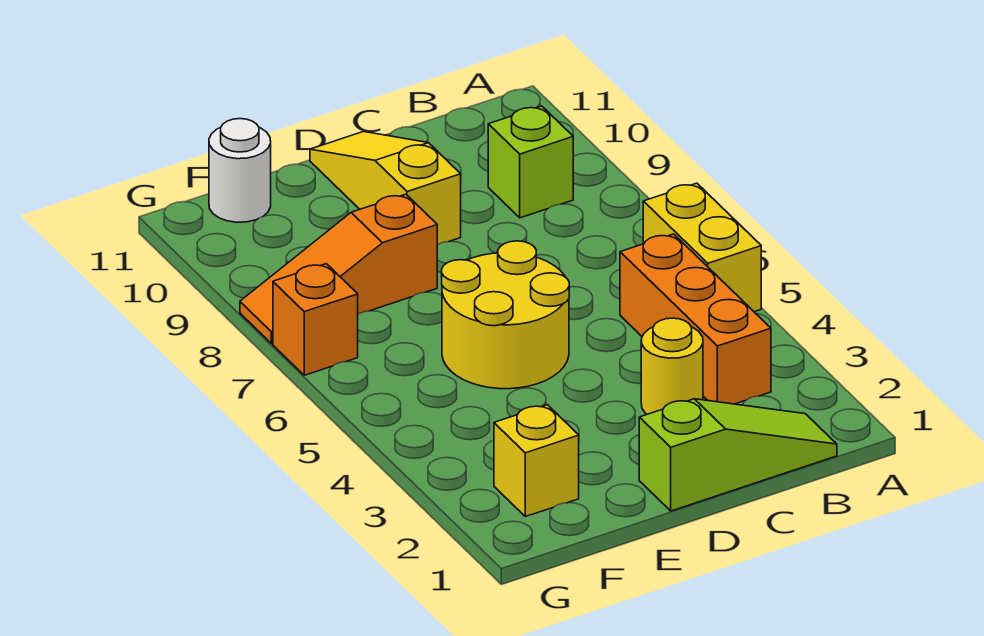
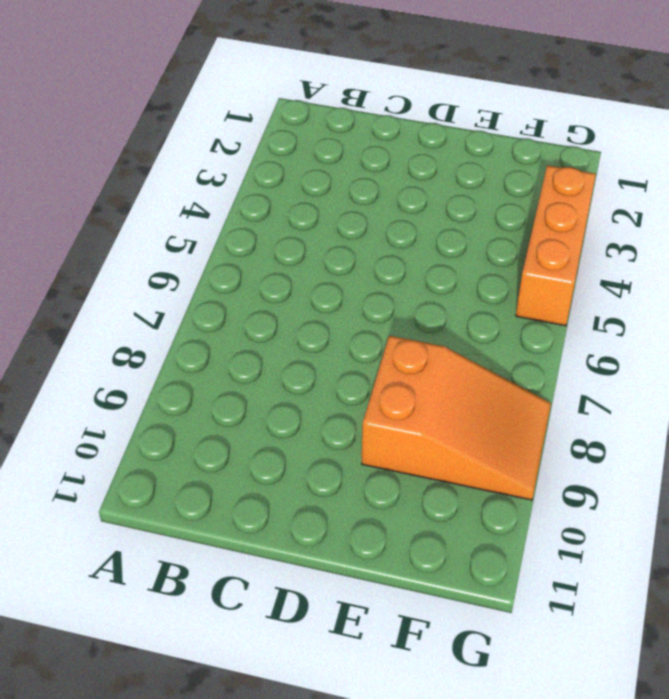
orange 2x3 slope [362,336,551,500] -> orange 1x3 slope [240,194,437,343]
orange 1x3 brick [516,165,596,326] -> orange 1x3 brick moved to [620,234,771,404]
none -> yellow 1x2 brick [643,183,761,312]
none -> lime 1x3 slope [639,399,837,511]

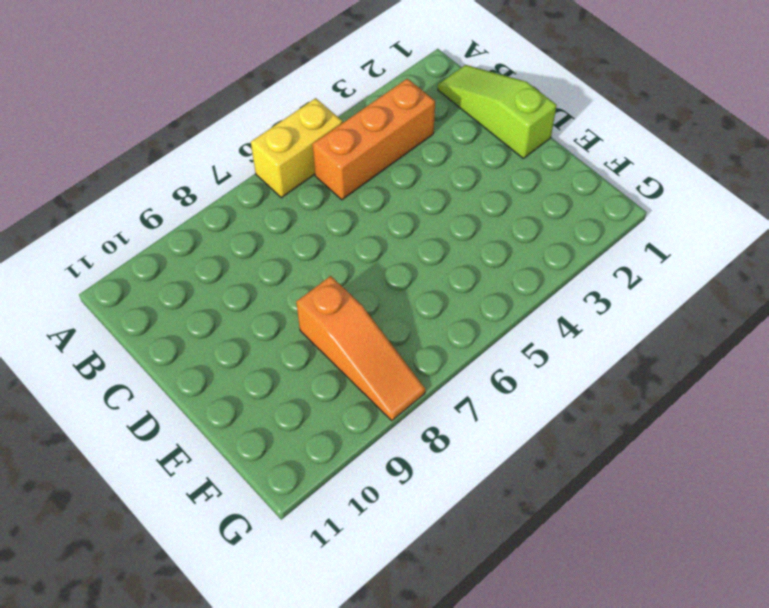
none -> lime 1x1 brick [488,106,573,218]
none -> yellow 1x1 round brick [641,318,703,414]

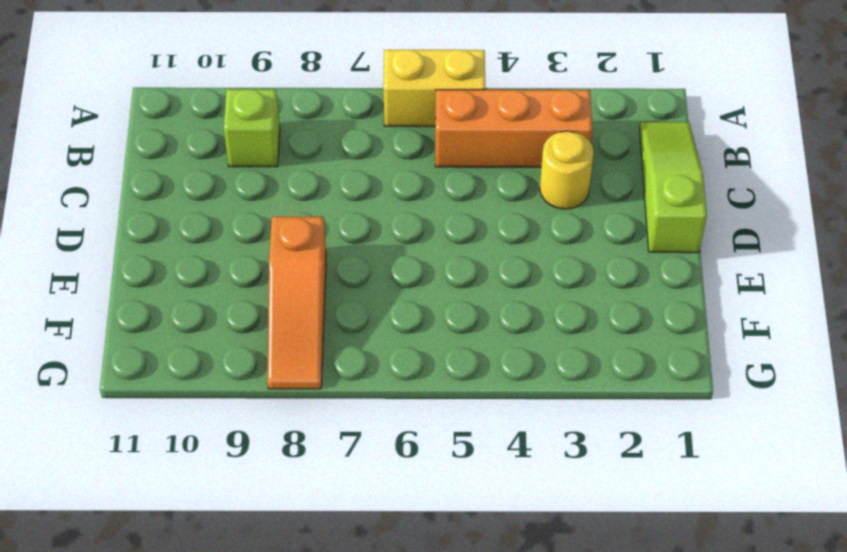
none -> yellow 2x2 round brick [442,241,569,389]
none -> yellow 1x3 slope [310,131,461,245]

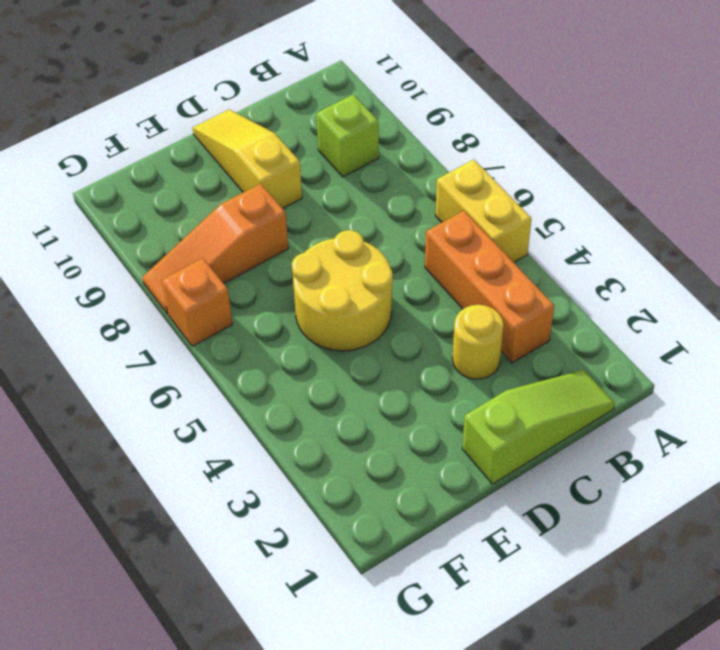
none -> yellow 1x1 brick [494,405,579,516]
none -> white 1x1 round brick [209,119,271,222]

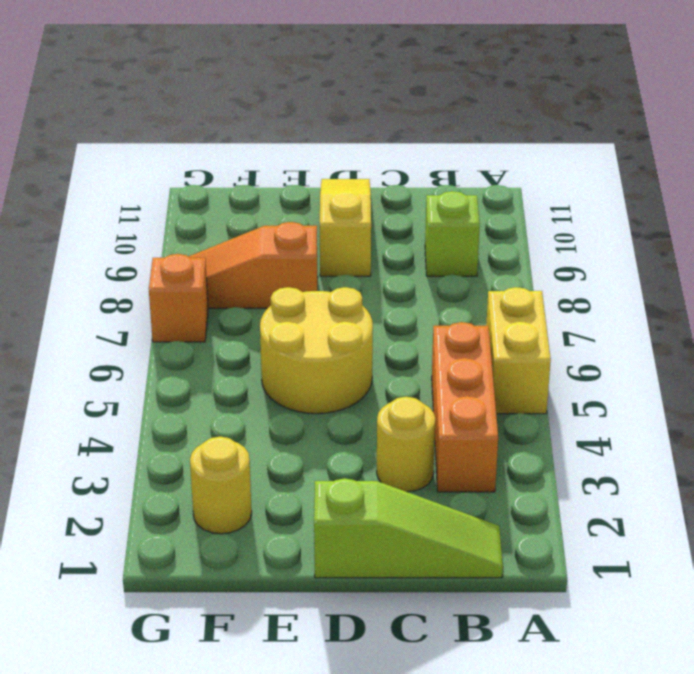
yellow 1x1 round brick [190,437,252,534] -> yellow 1x1 brick [494,405,579,516]
none -> white 1x1 round brick [209,119,271,222]

